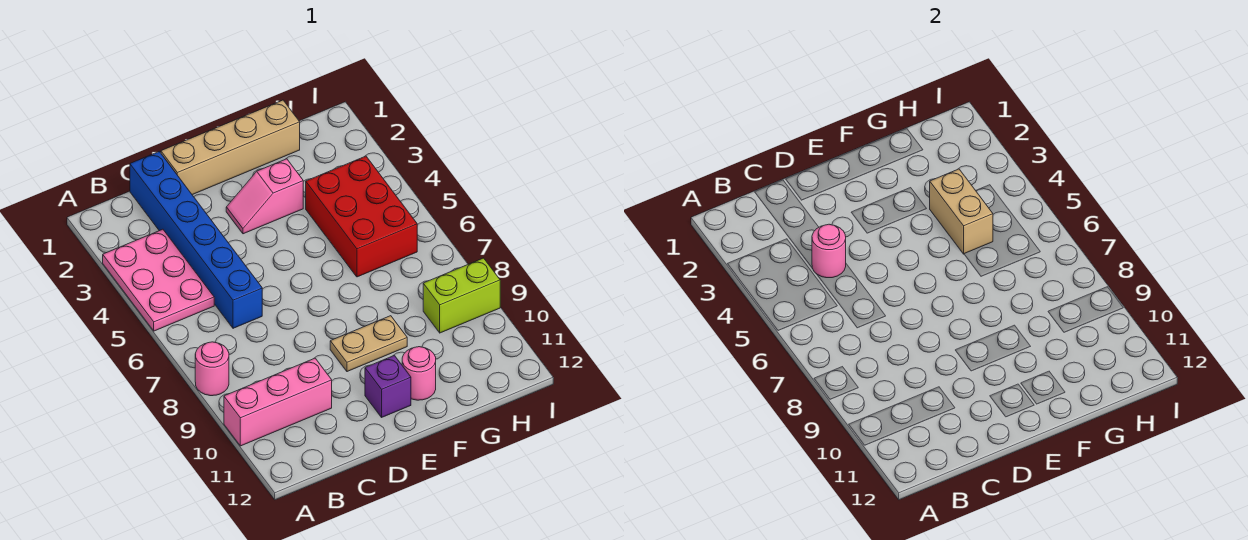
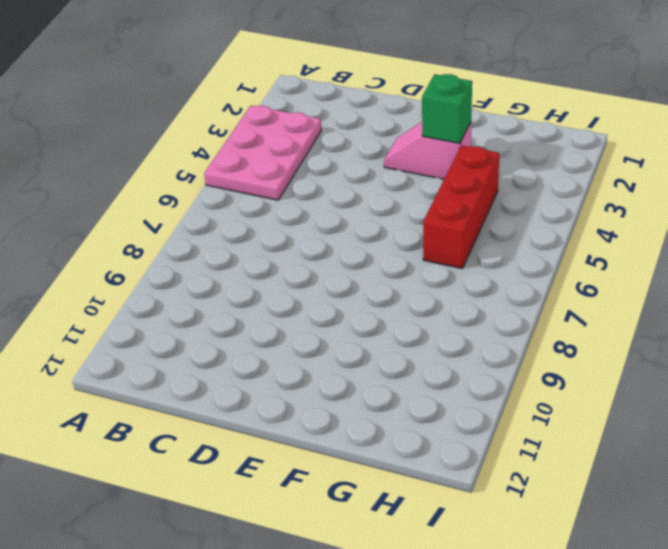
green 1x1 brick [422,74,472,143] -> none
red 1x3 brick [423,146,499,268] -> red 2x3 brick [306,156,417,277]
none -> pink 1x1 round brick [195,342,229,396]
none -> pink 1x3 brick [224,358,332,446]
none -> blue 1x6 brick [130,152,262,328]

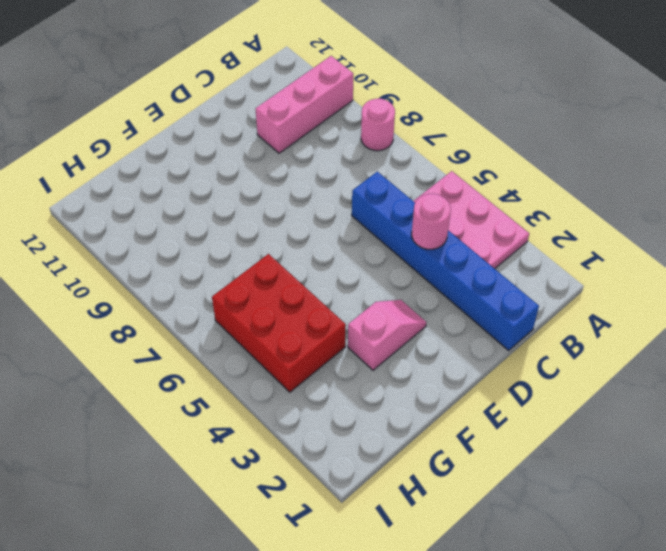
none -> tan 1x4 brick [161,100,300,195]
none -> tan 1x2 plate [330,316,407,372]
none -> purple 1x1 brick [365,355,411,417]

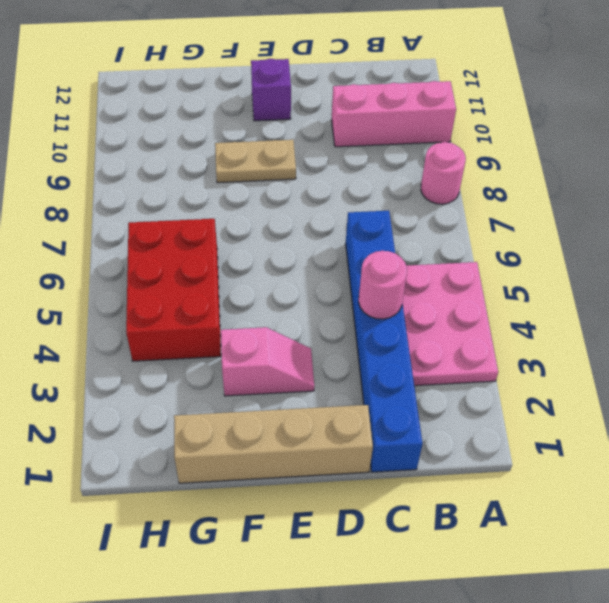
none -> pink 1x1 round brick [402,347,436,400]
none -> lime 1x2 brick [423,258,500,333]
none -> tan 1x2 brick [930,169,993,254]

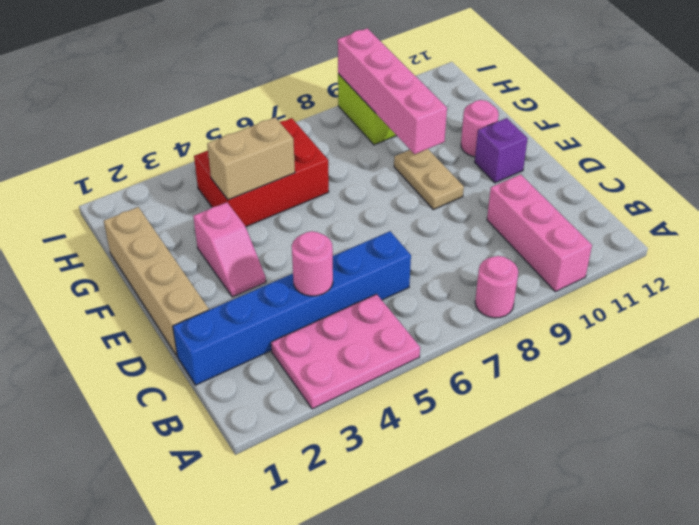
pink 1x4 brick [338,28,447,154] -> none

